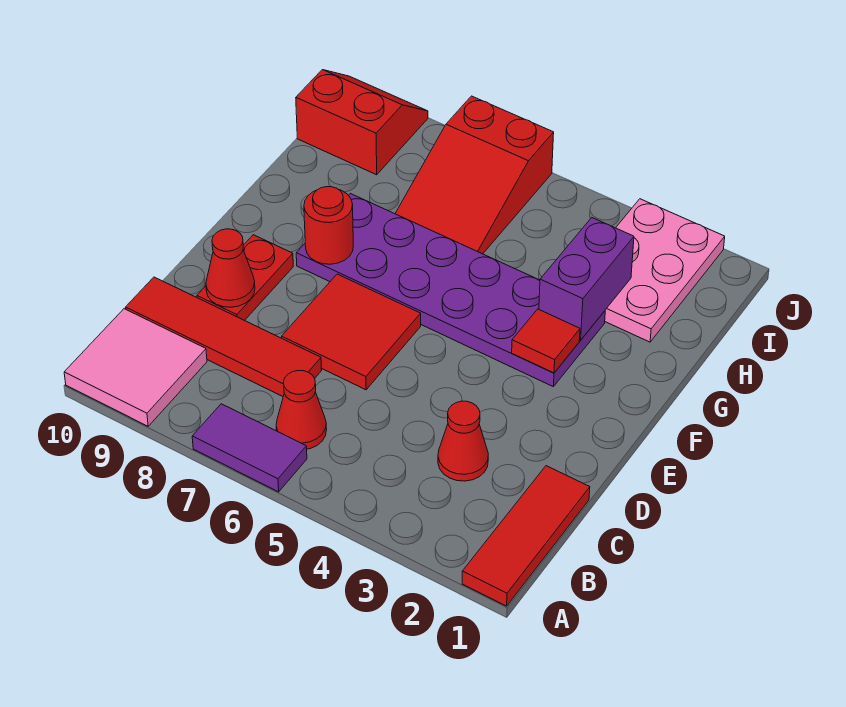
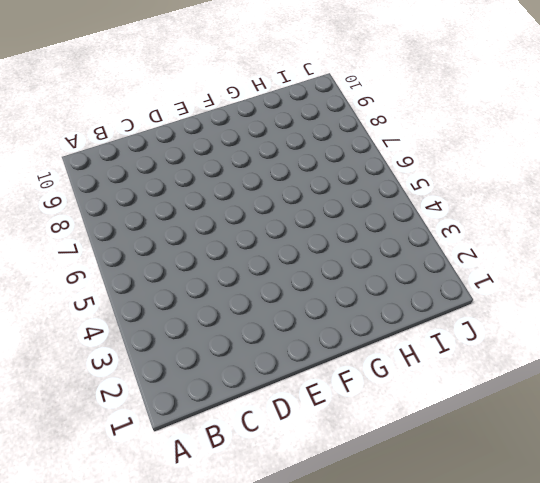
none -> red 1x3 tile [462,466,590,606]
none -> purple 1x2 tile [192,404,307,492]
none -> pink 2x2 tile [64,309,207,426]

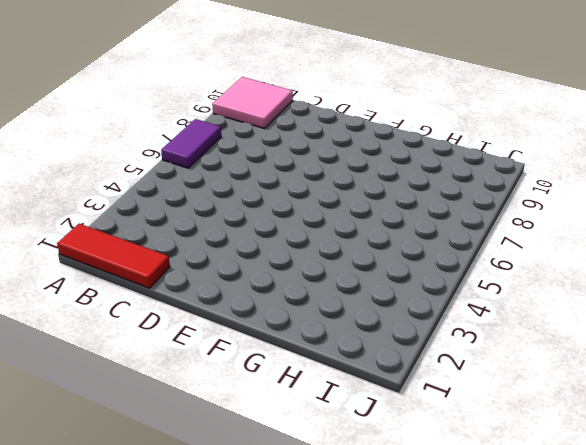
none -> red 1x1 cone [276,371,327,449]
none -> red 1x1 cone [438,401,488,481]
none -> red 1x4 tile [126,277,322,396]

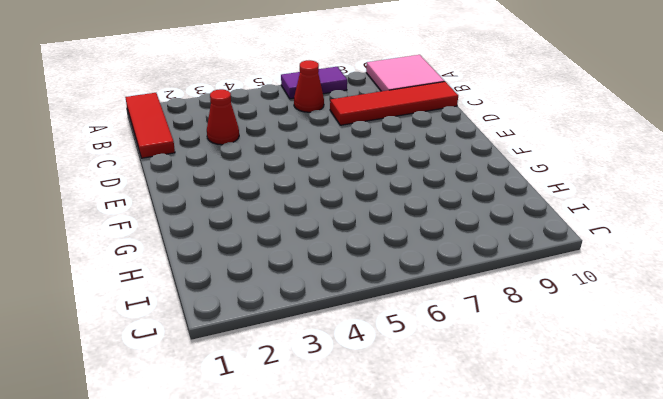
none -> red 2x2 tile [282,274,421,390]
none -> red 1x2 plate [197,235,293,321]
none -> purple 2x6 plate [296,194,605,386]

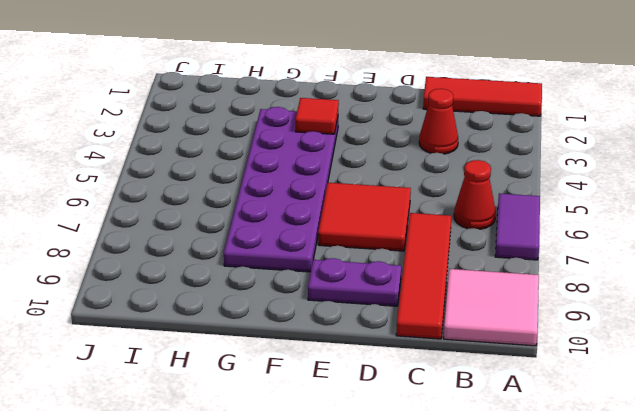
purple 1x2 plate [308,258,401,306] -> red 1x2 plate [197,235,293,321]
none -> pink 2x3 plate [605,199,725,342]
none -> red 2x3 slope [395,96,554,254]
none -> red 2x2 slope [296,70,428,175]

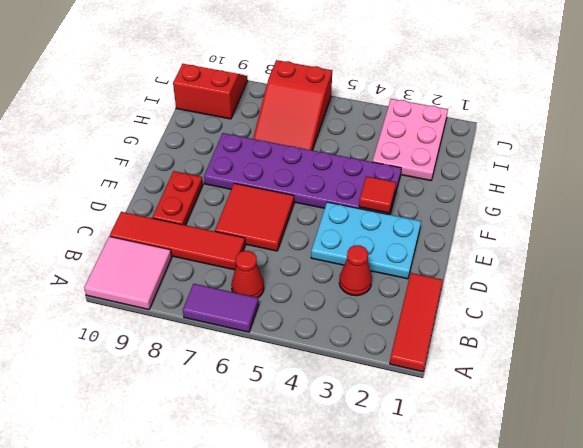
cyan 2x3 plate [311,202,421,279] -> none
none -> red 1x1 cone [206,229,255,307]
none -> red 1x1 round brick [304,187,353,264]
none -> purple 1x2 brick [539,218,634,340]

